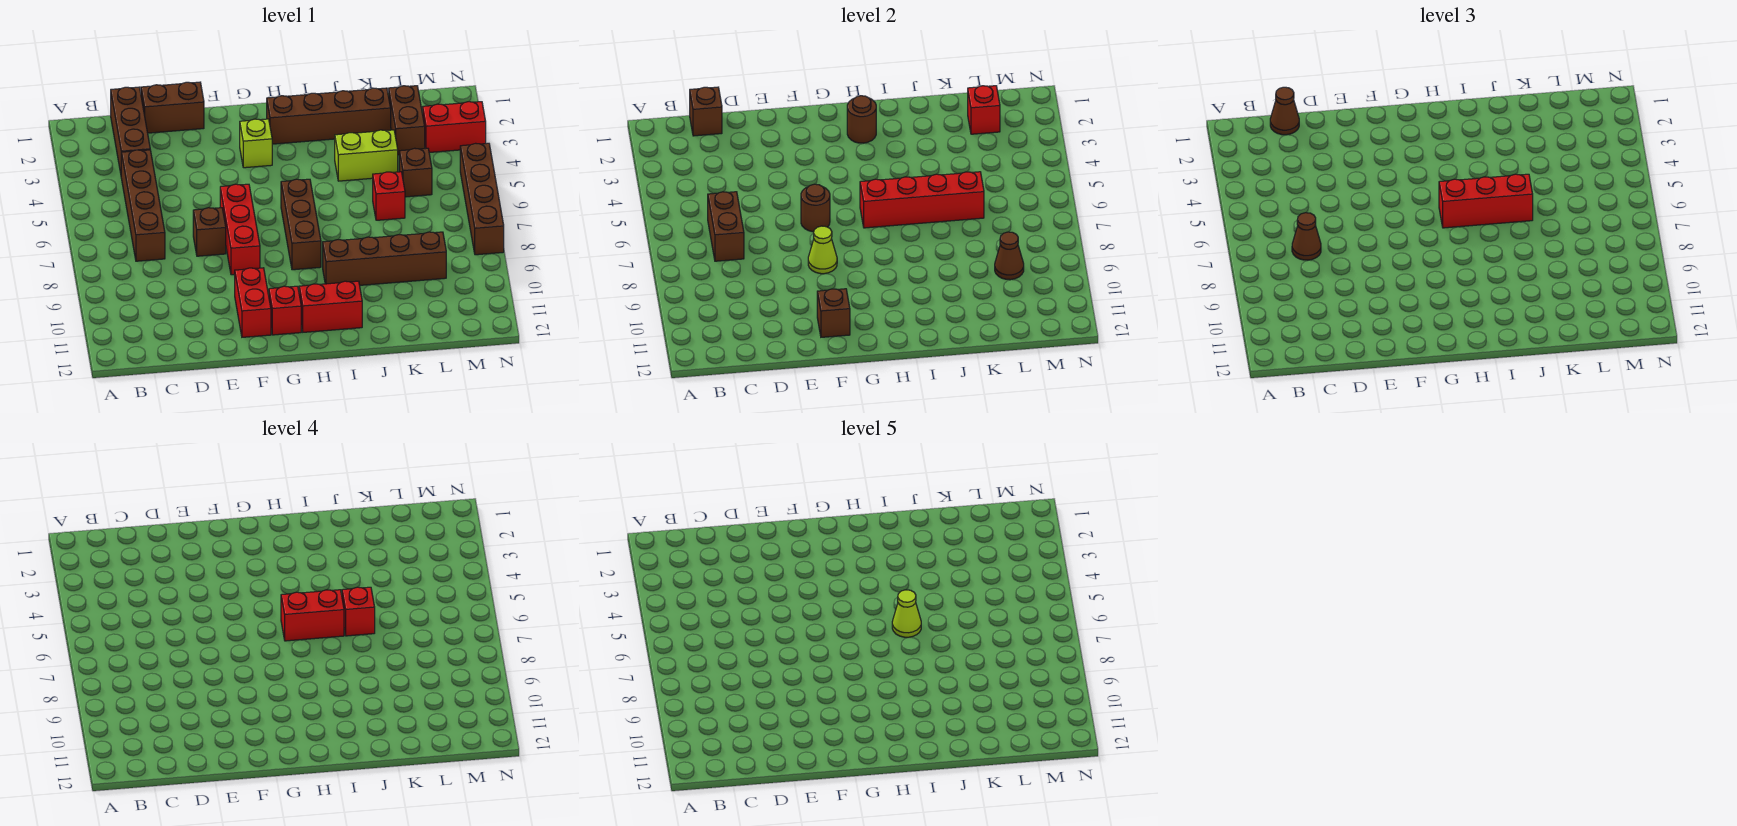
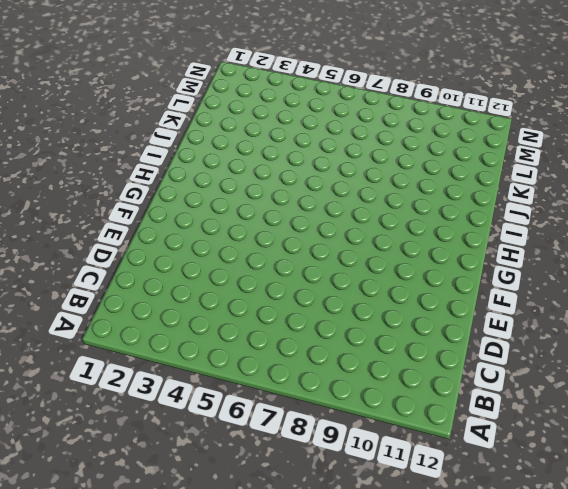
none -> brown 1x3 brick [111,87,150,173]
none -> brown 1x4 brick [121,150,165,261]
none -> brown 1x2 brick [141,82,204,133]
none -> brown 1x1 brick [193,208,226,256]

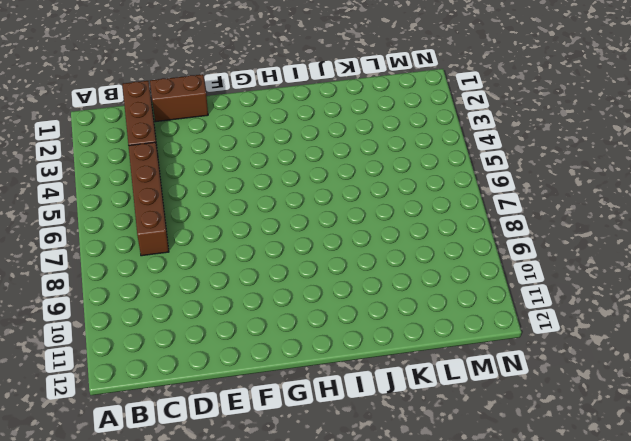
none -> brown 1x1 brick [193,208,226,256]
none -> red 1x3 brick [220,184,260,275]
none -> red 1x2 brick [235,268,271,337]
none -> lime 1x1 brick [240,119,272,168]

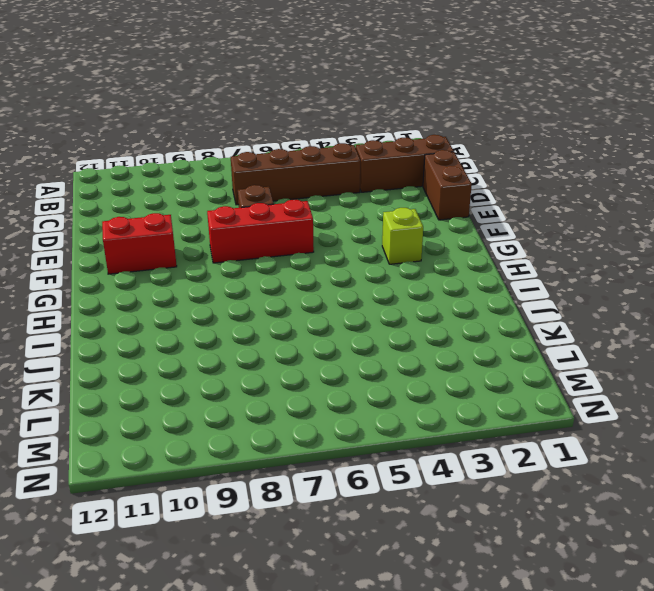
none -> red 1x1 brick [269,286,301,335]
none -> brown 1x4 brick [267,88,391,144]
none -> brown 1x3 brick [281,179,321,270]
none -> red 1x2 brick [299,281,362,332]

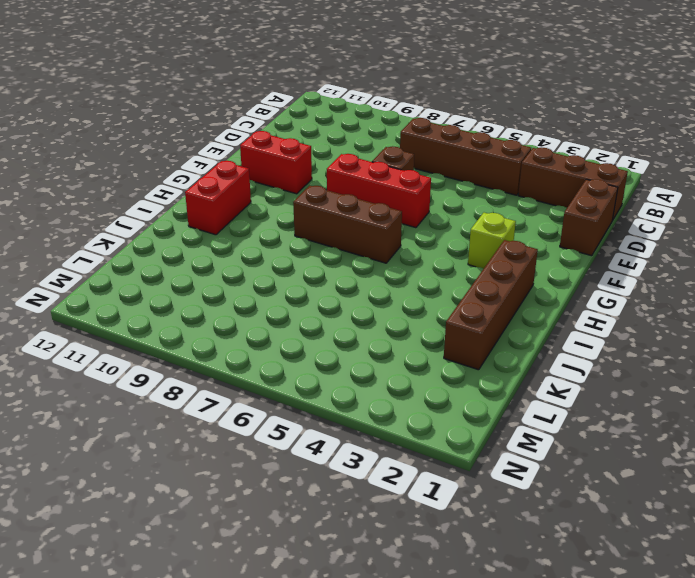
none -> red 1x1 brick [269,286,301,335]
none -> brown 1x4 brick [323,232,446,285]
none -> lime 1x2 brick [335,130,398,181]
none -> red 1x1 brick [373,172,405,220]

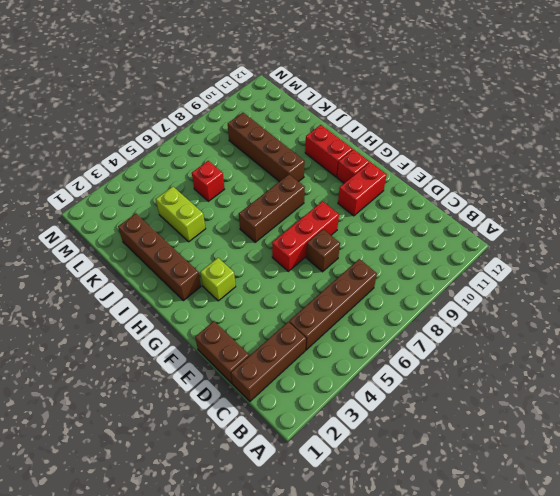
none -> brown 1x2 brick [389,86,425,155]
none -> brown 1x1 brick [399,148,432,197]
none -> red 1x2 brick [423,102,486,153]
none -> brown 1x4 brick [460,143,504,255]

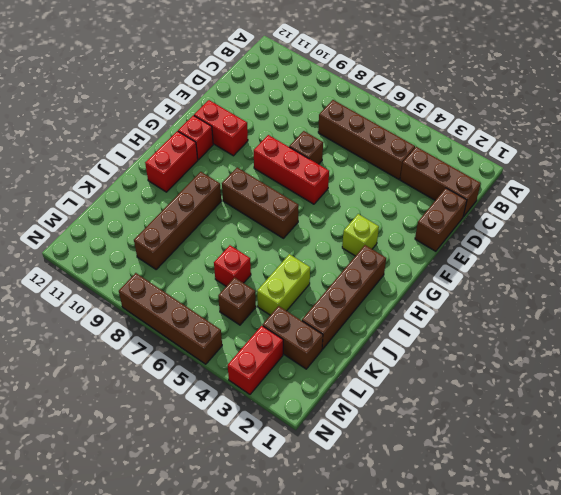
none -> brown 1x1 brick [690,87,722,136]
none -> brown 1x2 brick [708,192,744,261]
none -> brown 1x1 round brick [801,184,830,232]
none -> lime 1x1 cone [808,226,837,274]

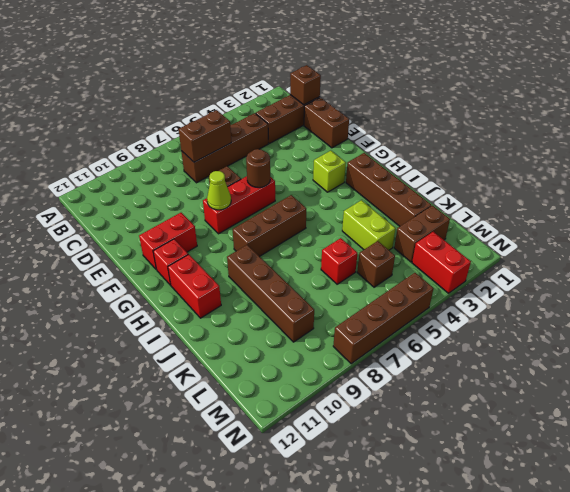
none -> brown 1x1 brick [817,289,850,337]
none -> brown 1x1 round brick [847,96,876,143]
none -> red 1x4 brick [860,172,984,228]
none -> red 1x1 brick [968,86,1000,134]

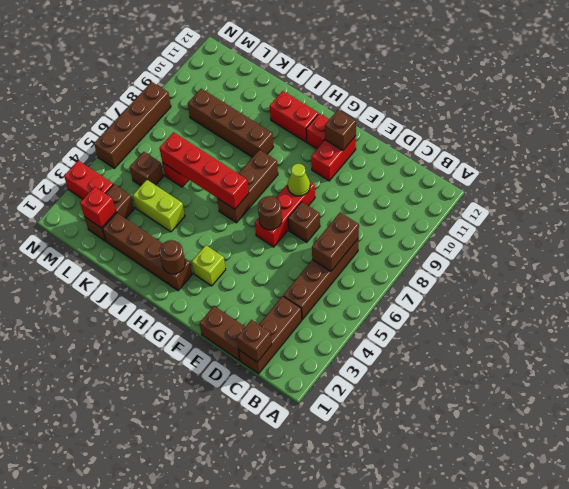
none -> brown 1x1 cone [995,232,1024,280]
none -> brown 1x1 cone [1270,87,1299,135]
none -> brown 1x1 cone [1292,213,1321,260]
none -> red 1x3 brick [1439,174,1533,228]

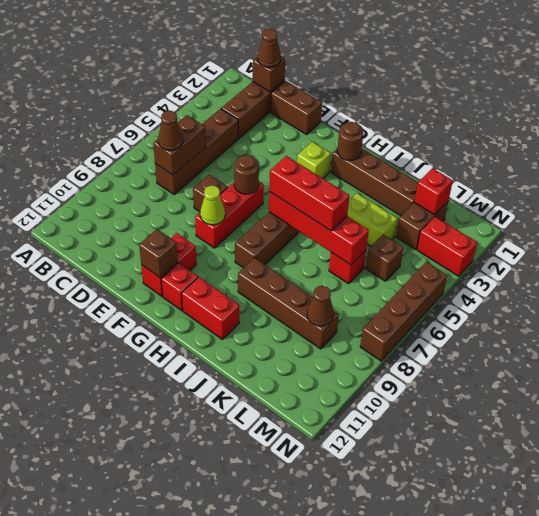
none -> red 1x2 brick [281,590,344,641]
none -> red 1x1 brick [342,587,375,636]
none -> lime 1x1 cone [892,590,921,637]

